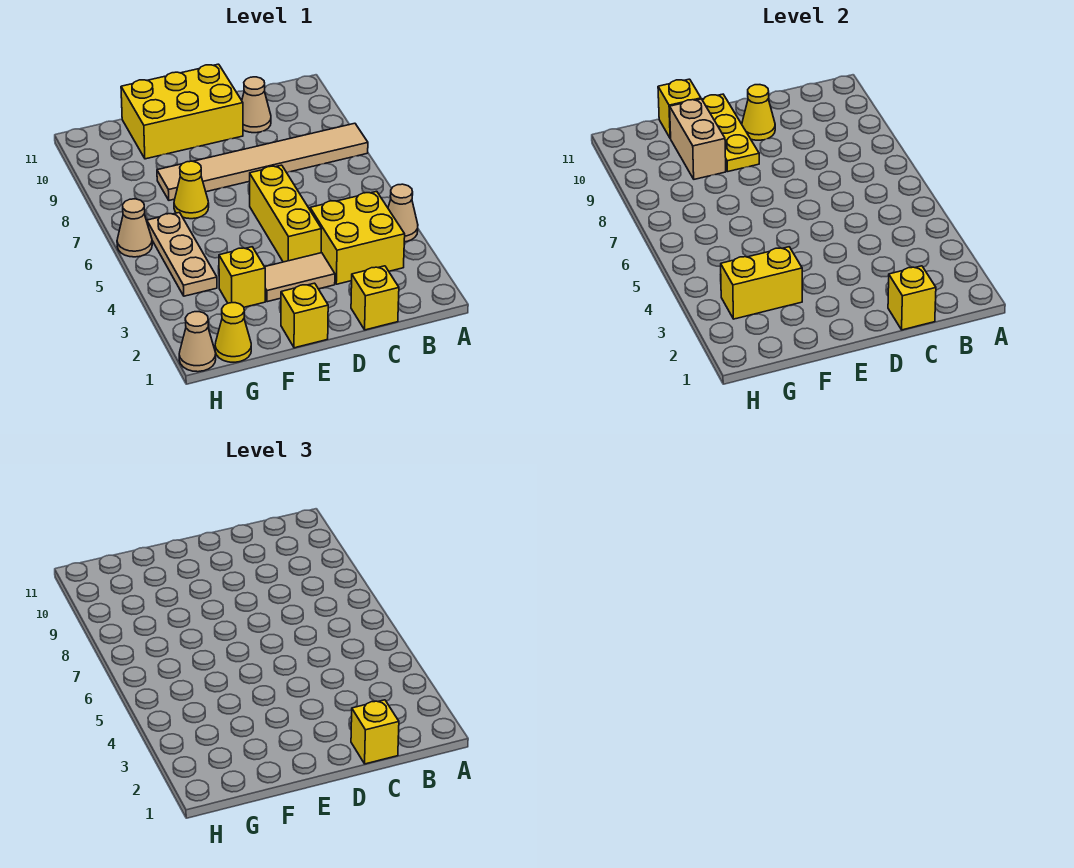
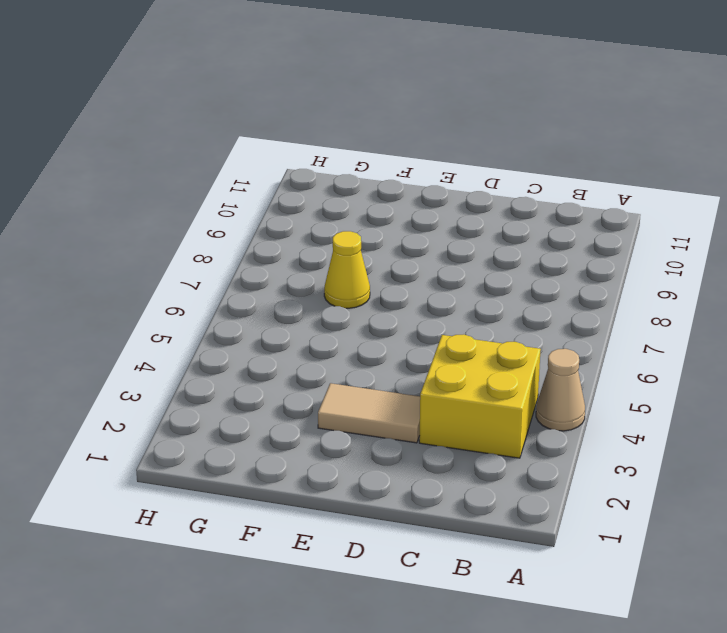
none -> tan 1x6 tile [157,123,368,200]
none -> yellow 1x1 brick [351,266,399,330]
none -> tan 1x1 cone [242,77,271,133]

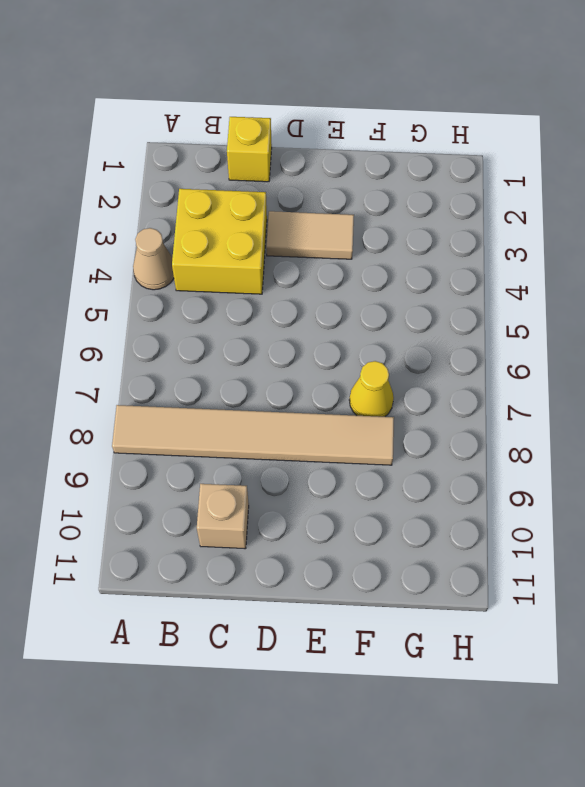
tan 1x1 brick [197,484,249,549] -> tan 1x1 cone [242,77,271,133]
none -> yellow 1x3 brick [250,165,321,262]
none -> yellow 2x3 brick [121,64,243,159]
none -> yellow 1x1 brick [281,283,328,348]

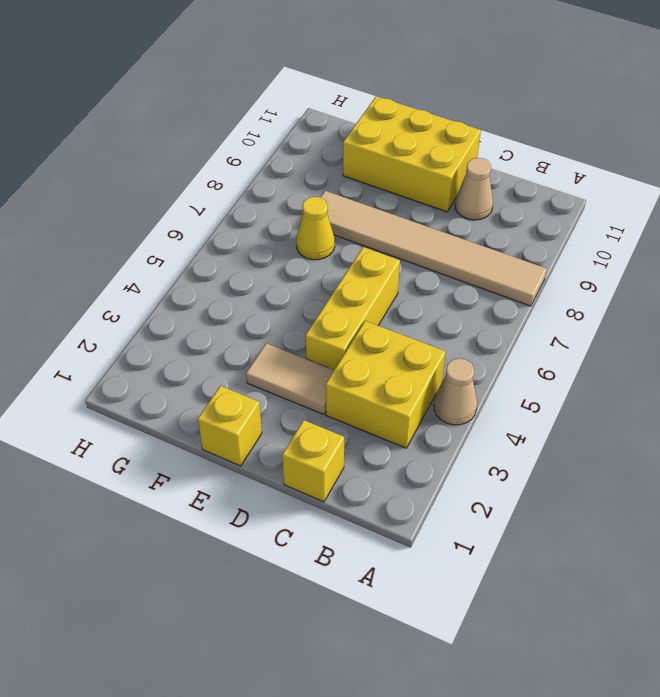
none -> yellow 1x1 brick [219,247,265,307]
none -> yellow 1x1 cone [215,303,251,362]
none -> tan 1x3 plate [147,212,217,296]

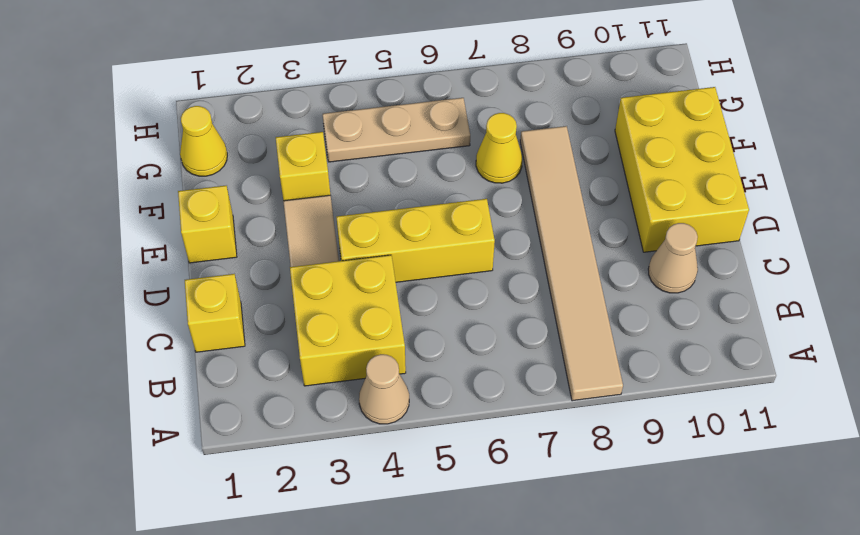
none -> tan 1x1 cone [179,312,216,372]
none -> tan 1x1 cone [117,199,152,257]
none -> yellow 1x1 brick [888,266,936,330]

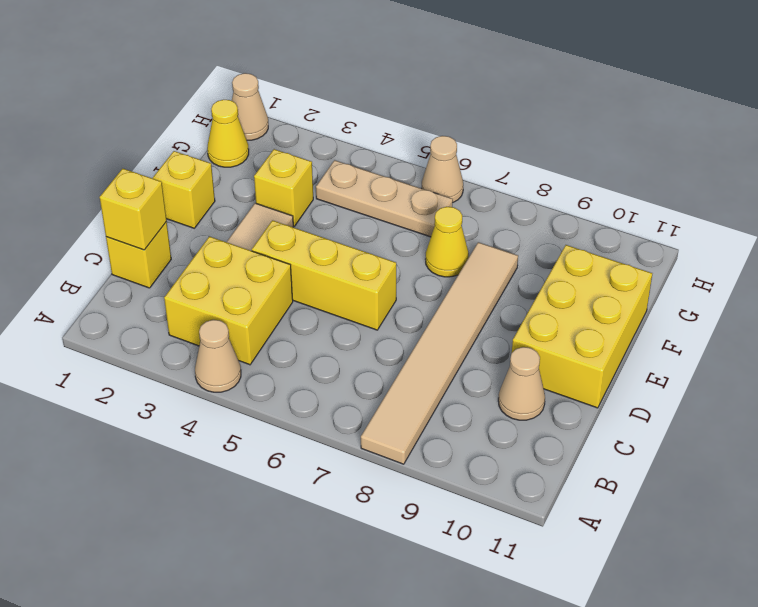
none -> yellow 1x1 cone [742,85,775,140]
none -> yellow 1x3 plate [702,94,759,172]
none -> yellow 1x2 brick [721,247,802,319]

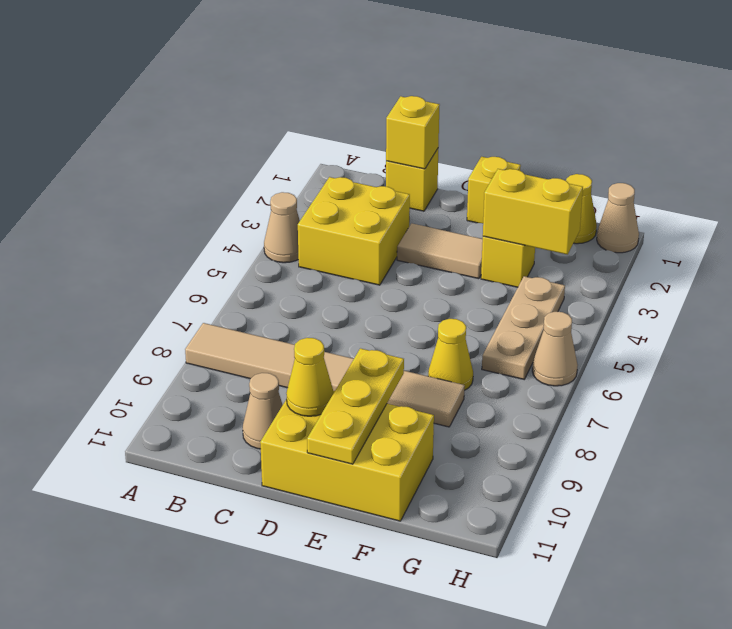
none -> yellow 1x3 brick [250,165,321,262]
none -> tan 1x2 brick [670,99,726,179]
none -> yellow 1x1 brick [658,79,701,138]

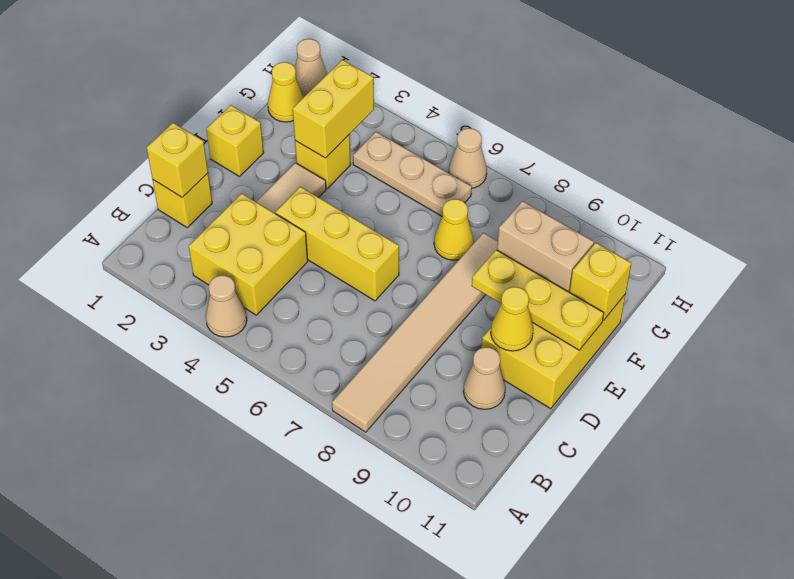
none -> yellow 1x1 brick [351,700,399,764]

